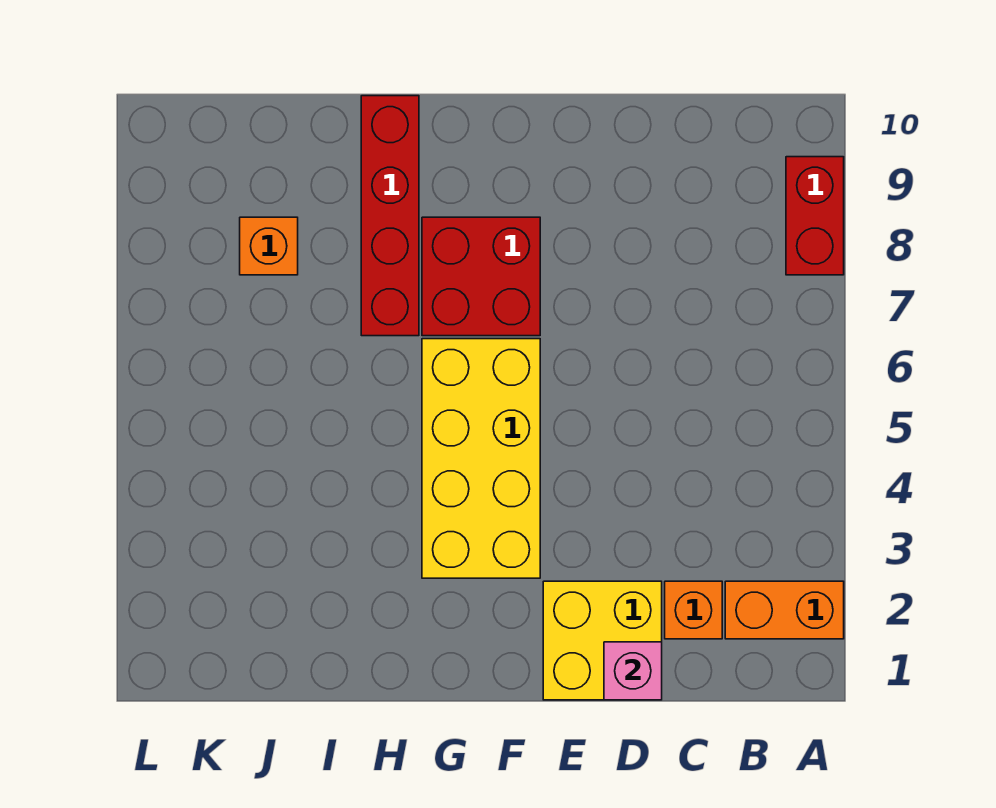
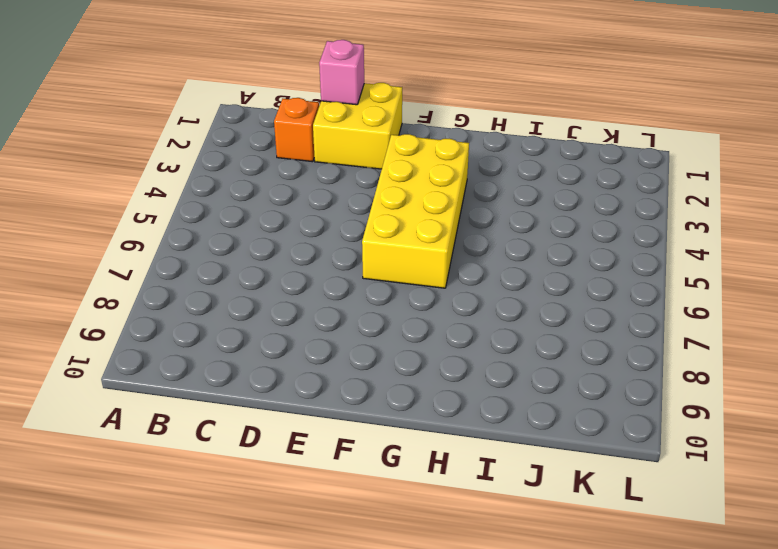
none -> orange 1x2 brick [725,581,844,639]
none -> red 1x2 brick [786,157,844,275]

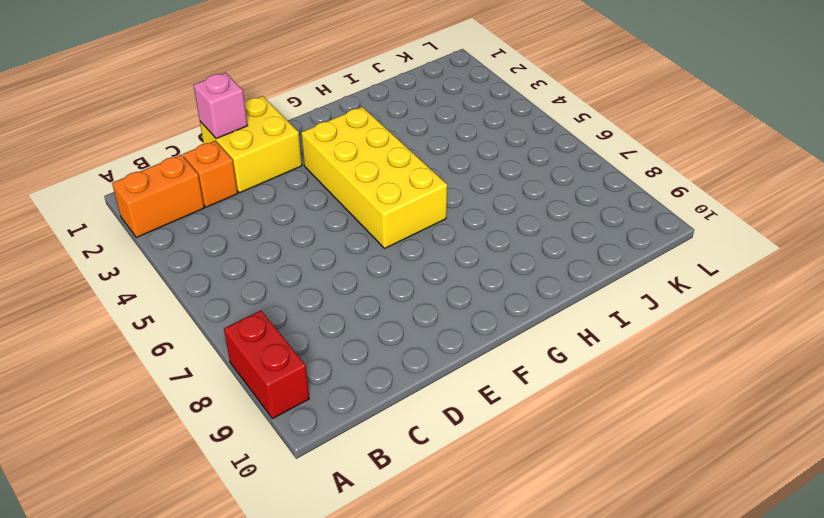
none -> red 2x2 brick [422,217,540,336]
none -> red 1x4 brick [361,96,419,336]

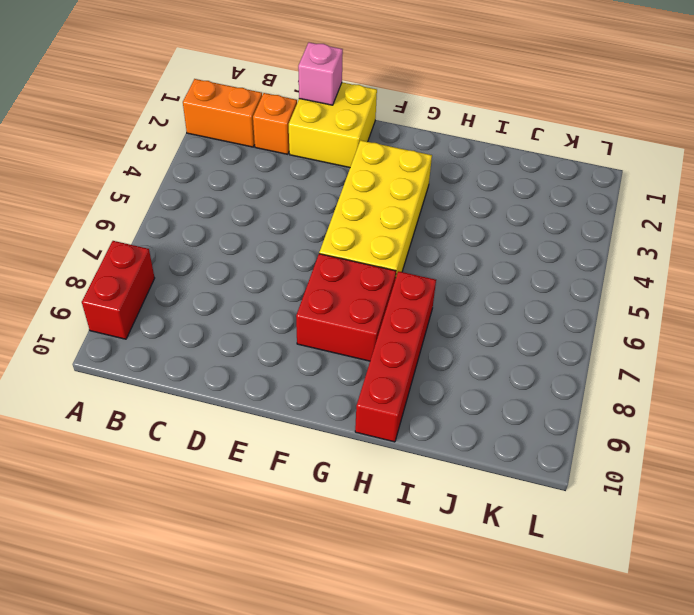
none -> orange 1x1 brick [240,217,298,275]

